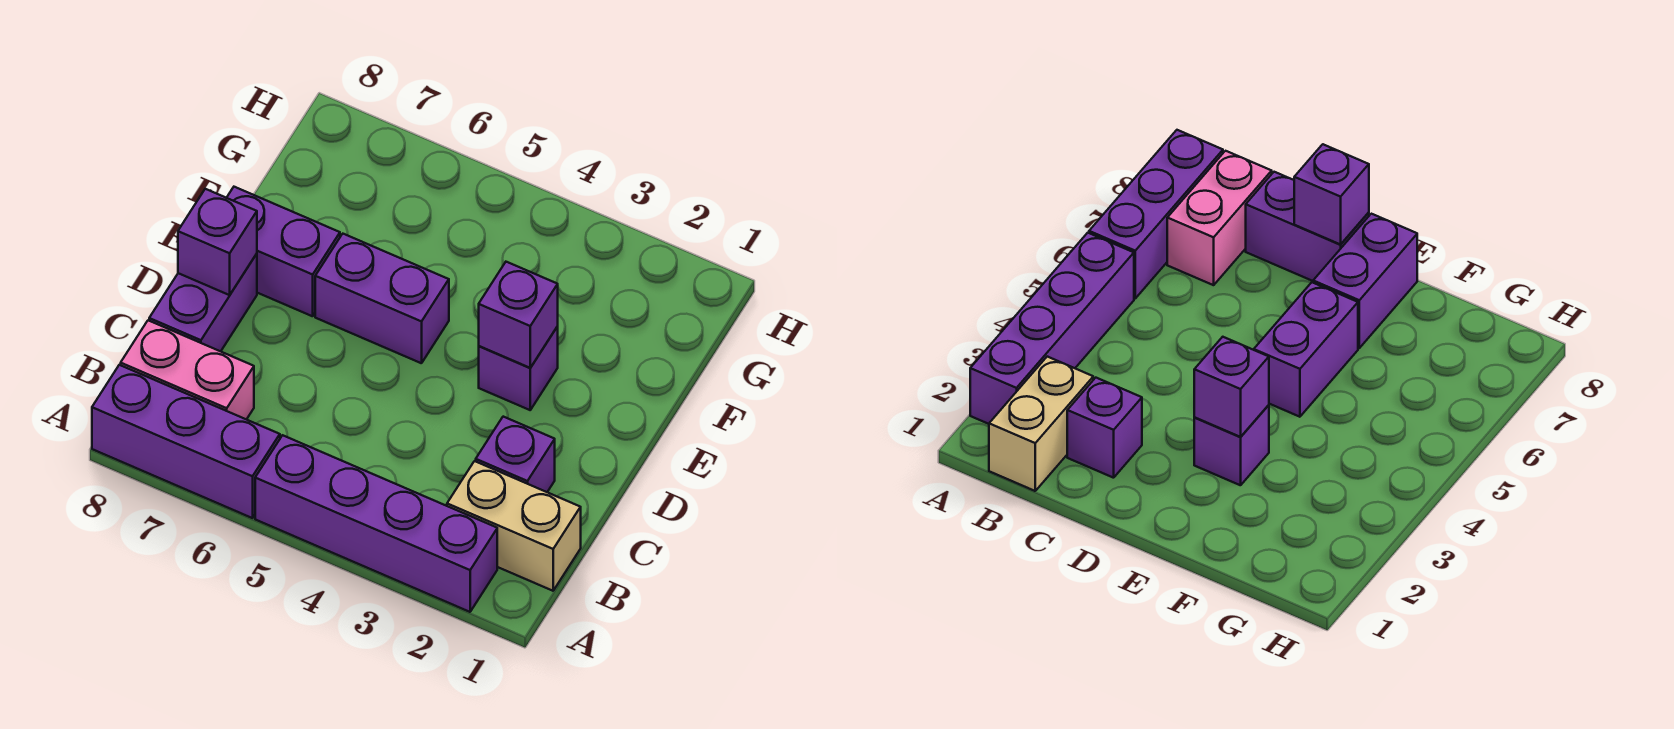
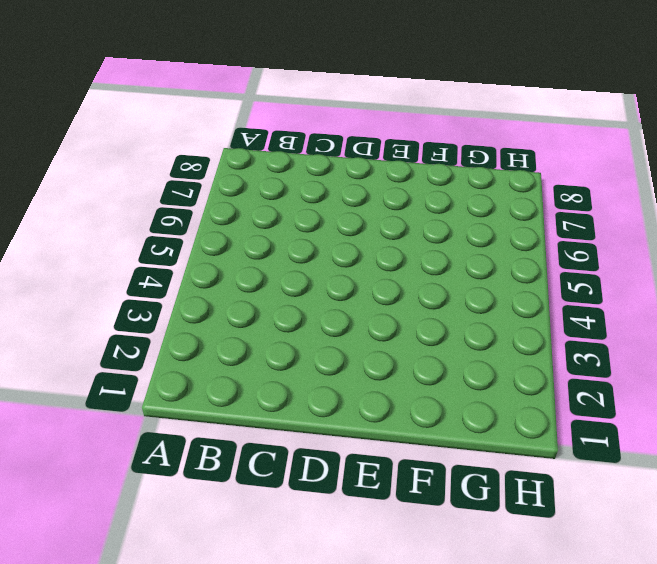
none -> purple 1x4 brick [255,435,497,612]
none -> purple 1x3 brick [92,365,280,518]

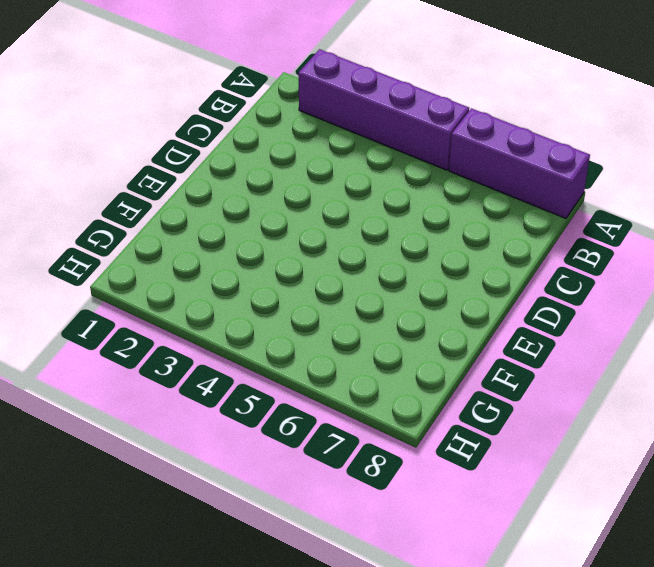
none -> tan 1x2 brick [447,461,581,591]
none -> pink 1x2 brick [121,320,254,419]

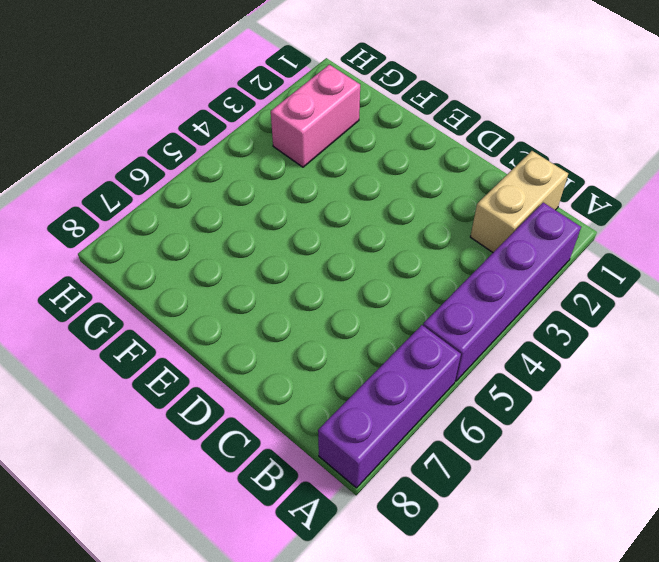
pink 1x2 brick [271,65,360,167] -> pink 1x2 brick moved to [121,320,254,419]
none -> purple 1x1 brick [476,417,555,492]
none -> purple 1x2 brick [149,254,257,351]

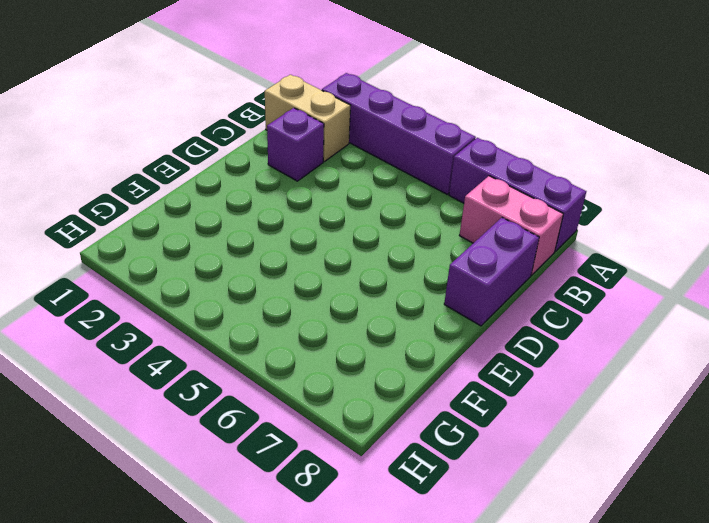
none -> purple 1x1 brick [479,327,558,410]
none -> purple 1x2 brick [315,234,449,363]

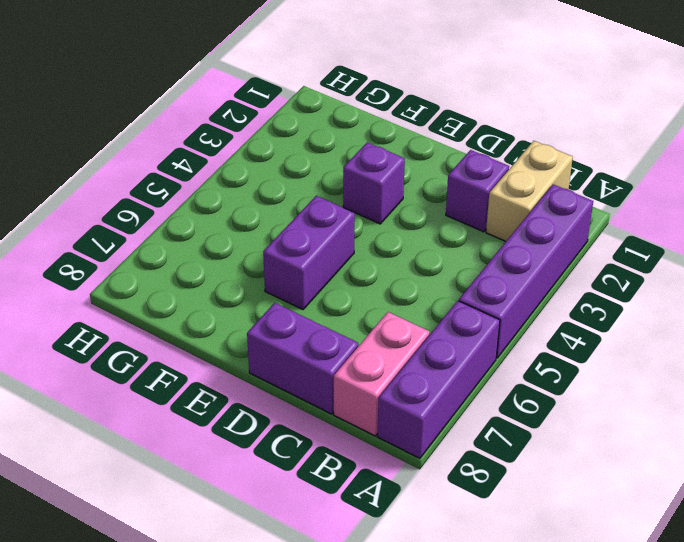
none -> purple 1x2 brick [227,187,340,316]
none -> purple 1x1 brick [178,189,257,295]

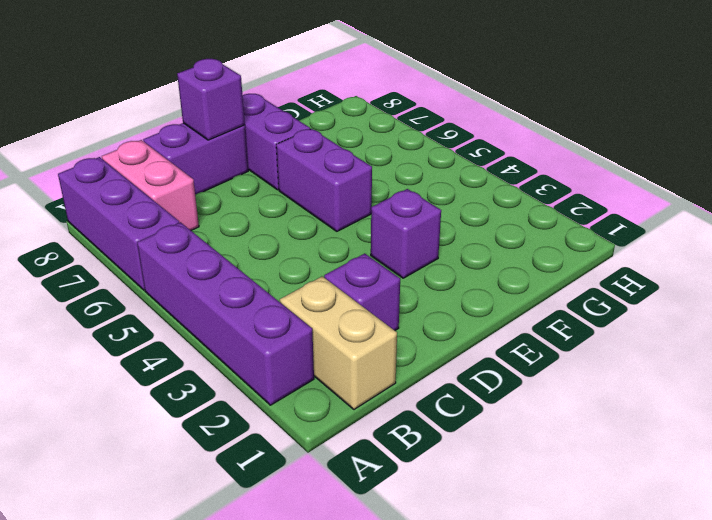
none -> purple 1x1 brick [479,262,558,368]

